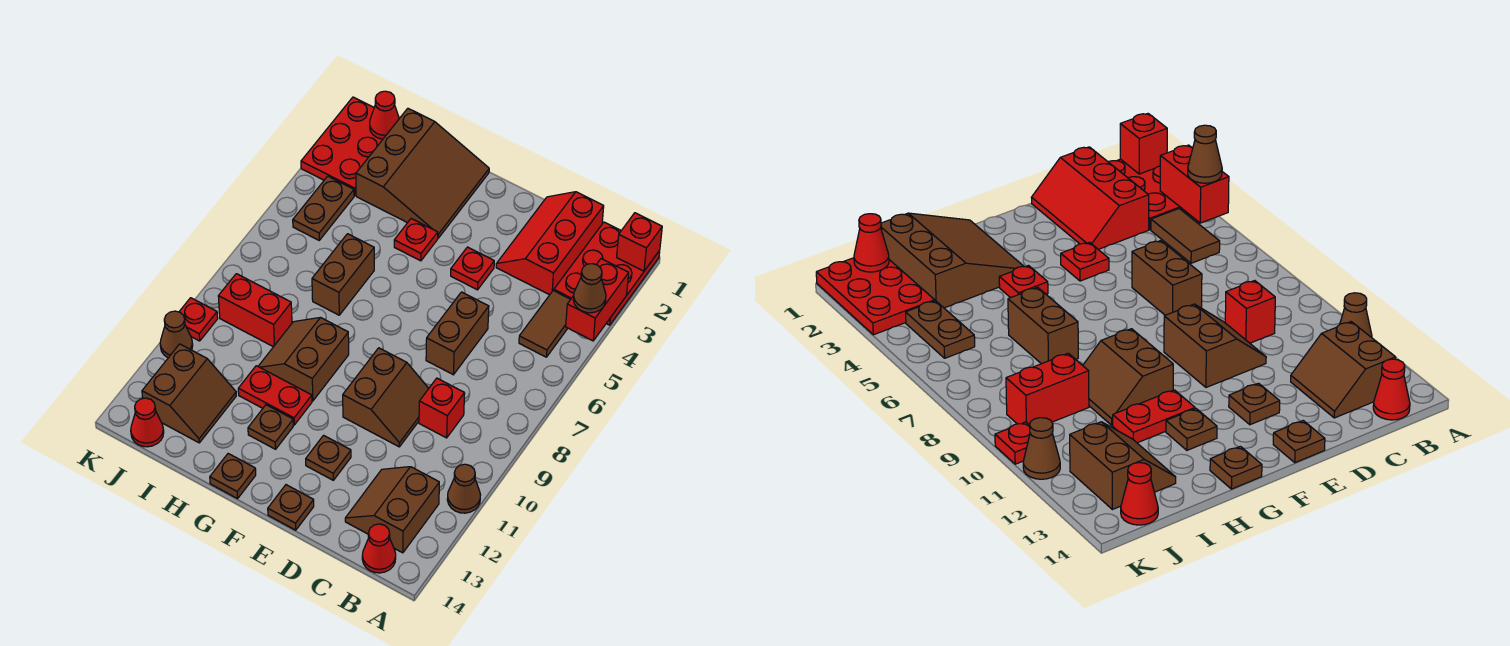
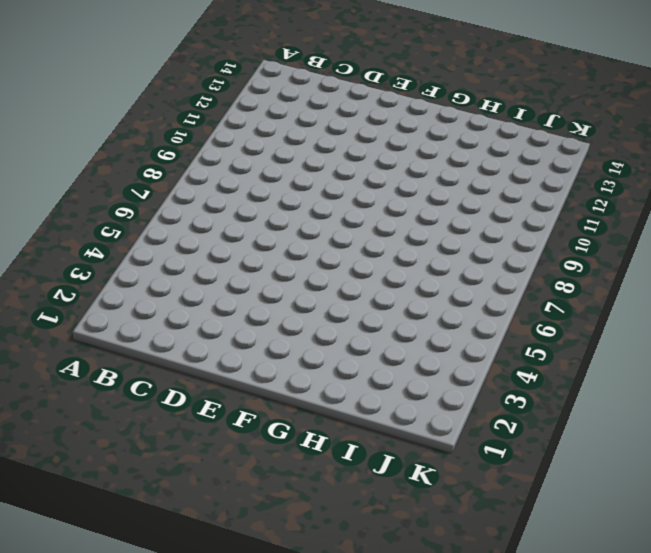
none -> red 2x3 plate [554,222,660,325]
none -> brown 1x1 cone [447,464,480,513]
none -> brown 1x2 tile [519,290,571,357]
none -> brown 2x2 slope [345,467,439,553]

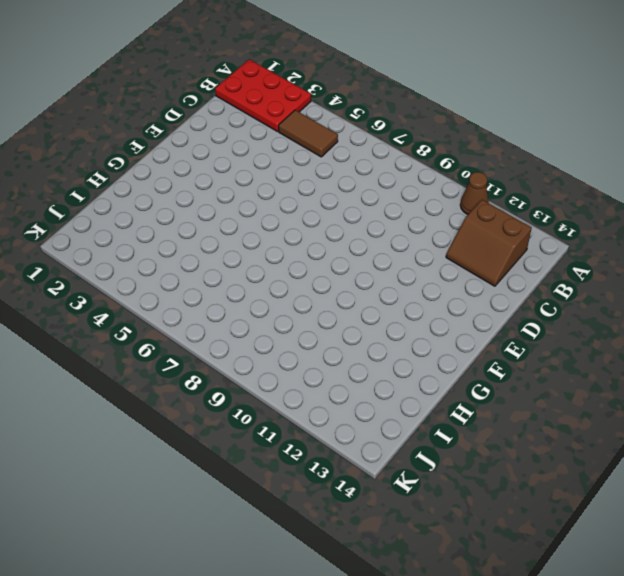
none -> red 1x1 cone [362,524,396,573]
none -> red 2x3 slope [496,192,604,295]
none -> red 1x1 brick [419,378,465,438]
none -> brown 1x2 brick [426,292,489,375]

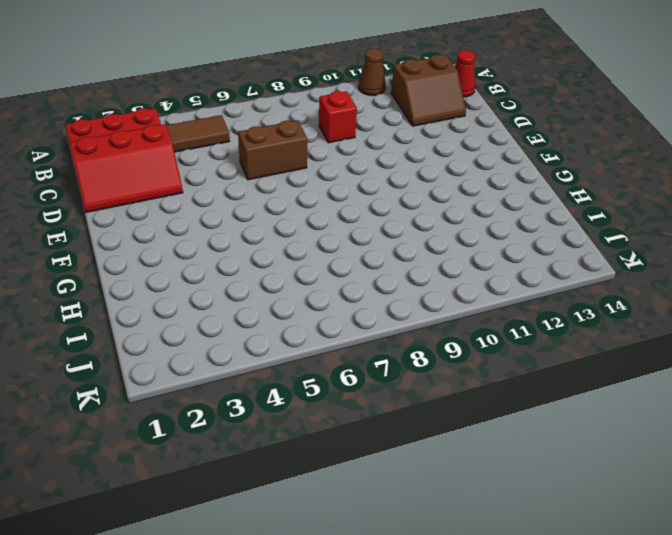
none -> brown 2x2 slope [343,348,429,447]
none -> red 1x1 plate [451,247,494,290]
none -> brown 1x1 plate [306,435,351,480]
none -> brown 1x1 plate [268,485,314,530]

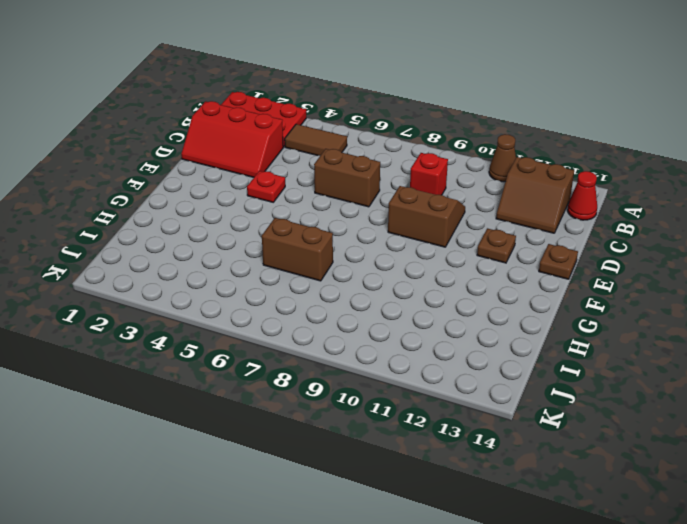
none -> brown 3x3 slope [356,109,489,238]
none -> red 1x1 plate [394,219,438,261]
none -> brown 2x2 slope [258,317,349,401]
none -> red 1x2 plate [238,366,312,425]

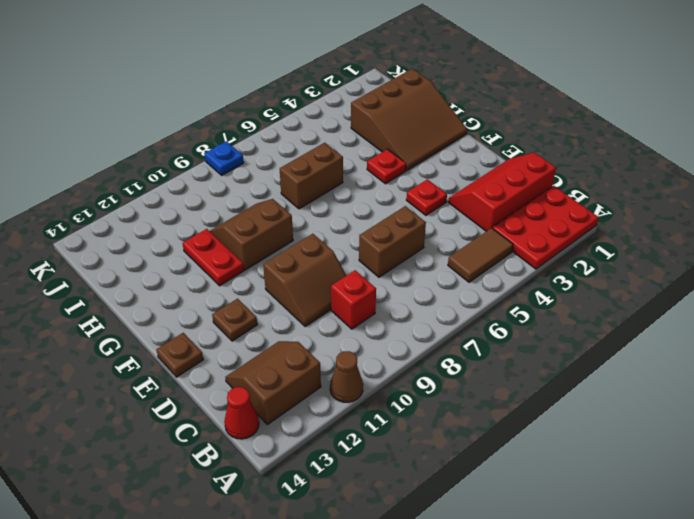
blue 1x1 plate [204,141,244,175] -> none
none -> brown 1x1 plate [248,405,293,449]
none -> brown 1x1 plate [210,454,256,499]
none -> red 1x2 brick [218,274,292,347]
none -> brown 2x2 slope [142,344,236,443]

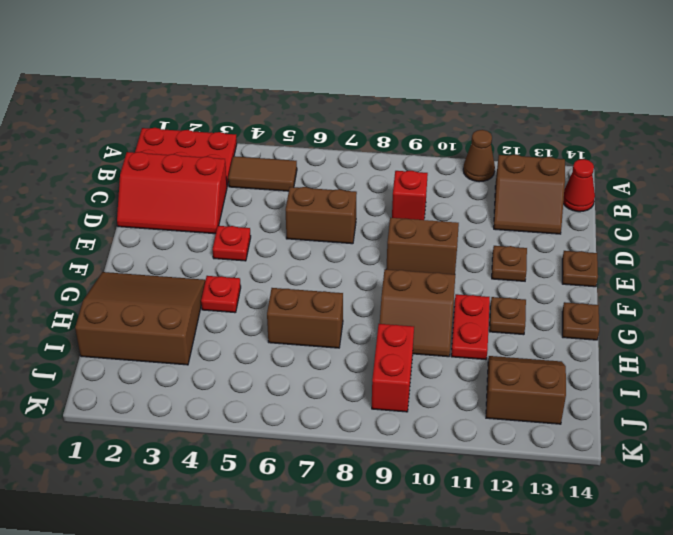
none -> red 2x3 plate [301,97,383,196]
none -> brown 1x2 plate [293,176,354,240]
none -> red 1x1 cone [131,398,164,447]
none -> red 1x1 plate [179,298,218,341]

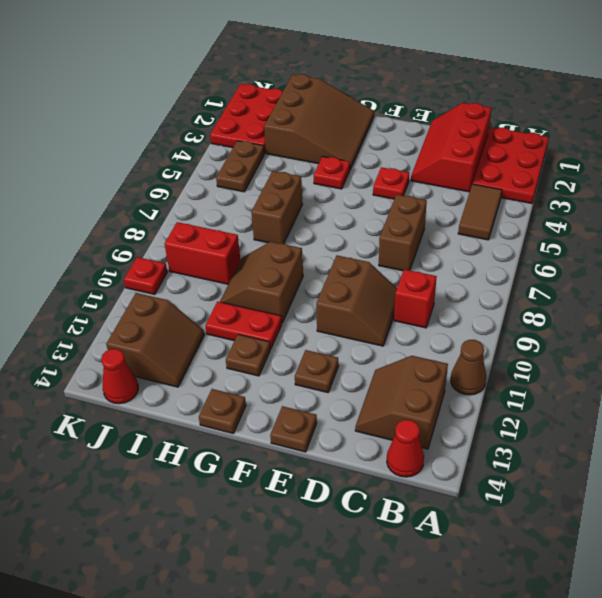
none -> brown 1x1 cone [160,311,193,358]
none -> red 1x1 brick [617,213,662,271]
none -> red 1x2 brick [566,259,629,341]
none -> red 1x1 cone [370,91,399,139]

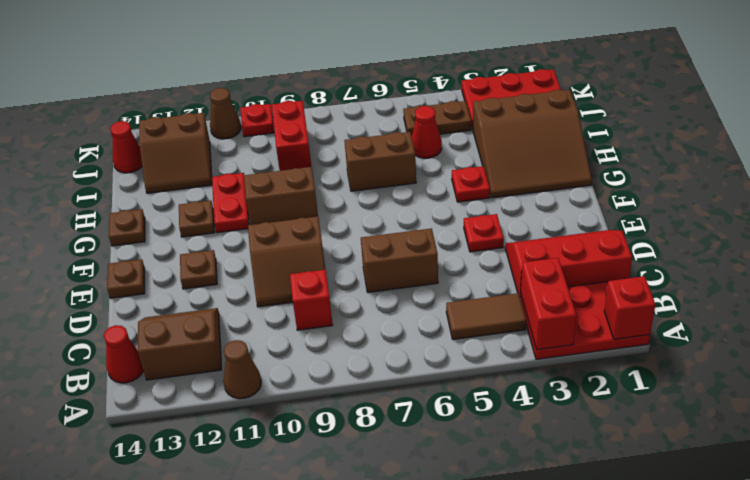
red 1x2 brick [521,258,576,350] -> red 1x2 brick turned to [566,259,629,341]
red 1x1 cone [412,106,442,158] -> red 1x1 cone moved to [370,91,399,139]
none -> brown 1x1 cone [573,264,606,313]

